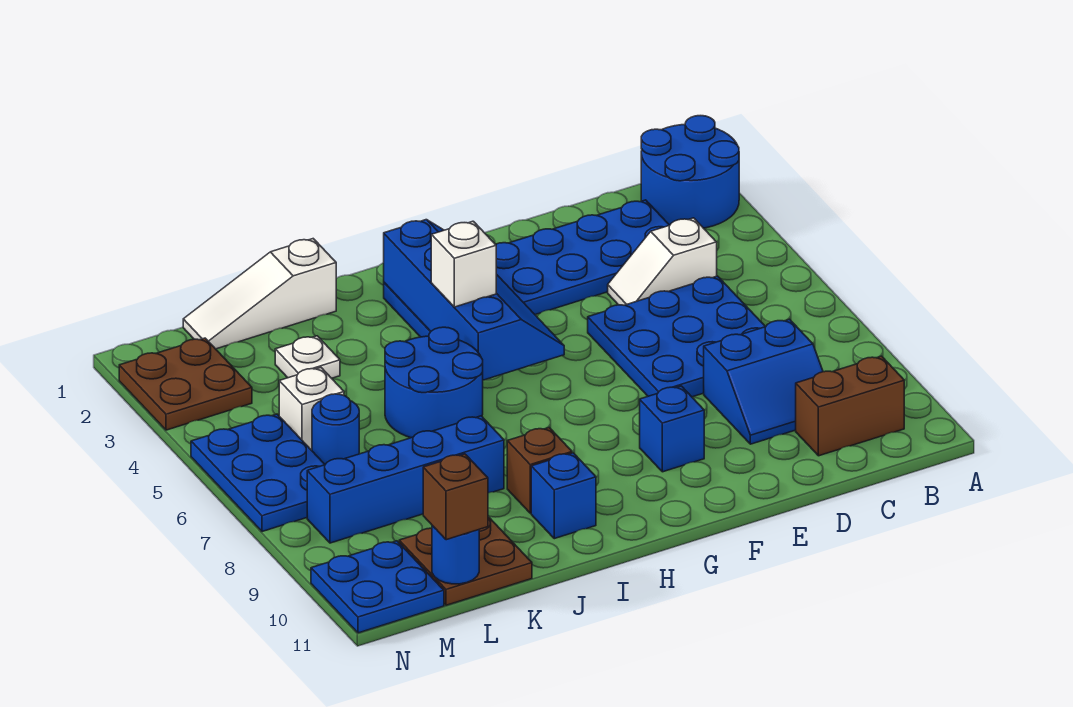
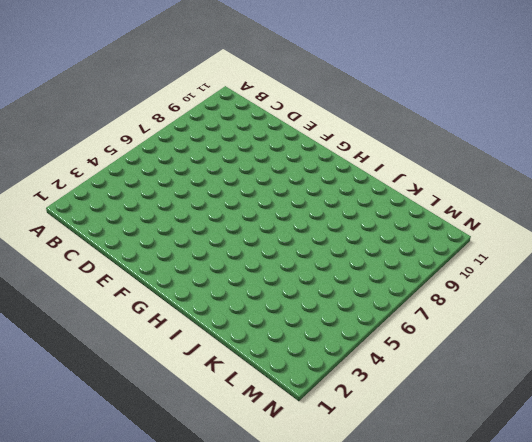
none -> blue 2x2 round brick [641,116,739,228]
none -> brown 1x2 brick [796,356,904,456]
none -> blue 2x6 plate [384,200,669,337]

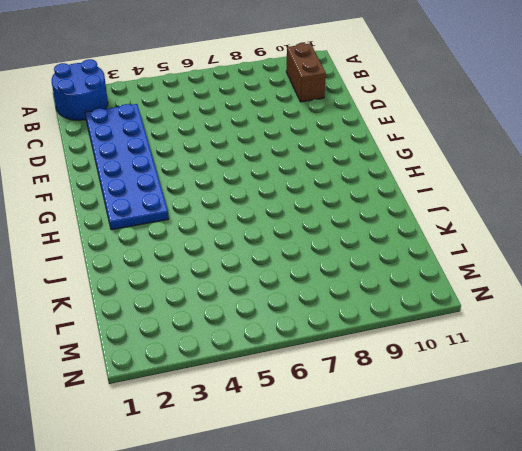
none -> white 1x2 slope [608,218,717,305]
none -> blue 3x3 plate [588,276,765,397]
none -> blue 2x2 slope [704,319,823,444]

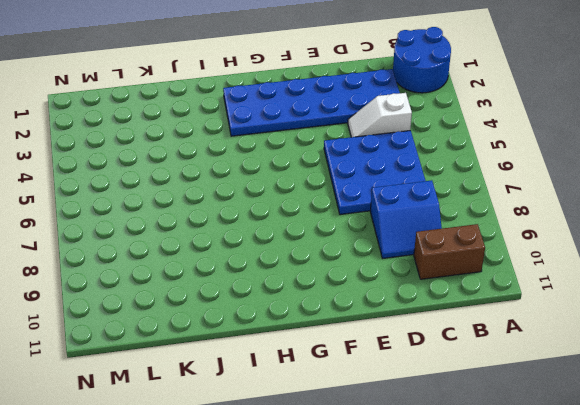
none -> blue 1x1 brick [640,386,704,472]
none -> blue 2x2 round brick [385,327,483,438]
none -> brown 1x1 brick [507,428,572,513]

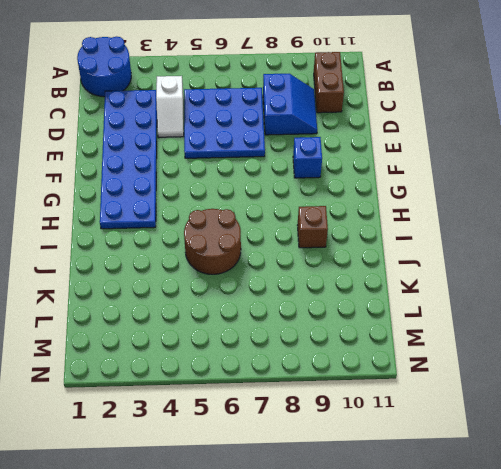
brown 2x2 round brick [184,209,241,274] -> blue 2x2 round brick [385,327,483,438]
none -> blue 1x1 brick [531,453,596,539]
none -> white 1x3 slope [183,239,336,349]
none -> blue 1x4 brick [307,416,504,543]

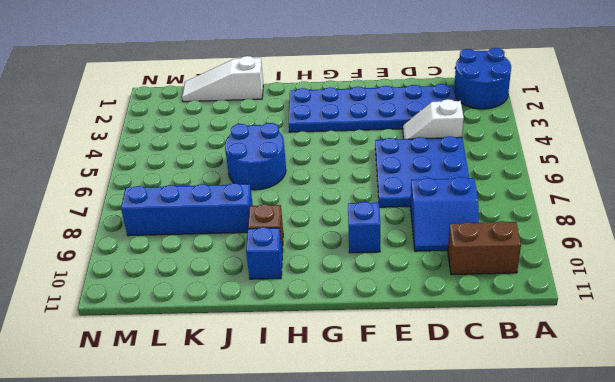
none -> white 1x1 plate [275,336,340,378]
none -> brown 2x2 plate [399,517,532,605]
none -> white 1x1 brick [279,368,344,450]

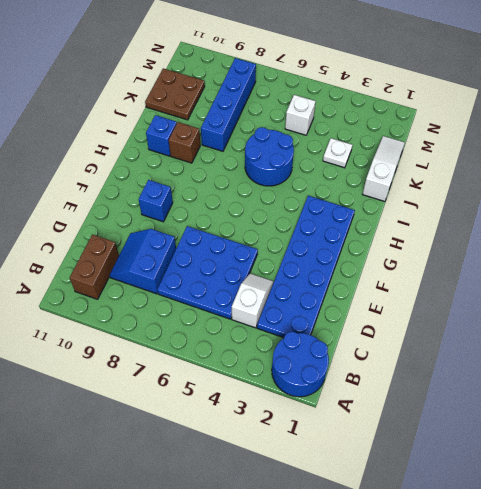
none -> blue 1x1 round brick [312,394,359,464]
none -> brown 2x2 plate [119,338,252,430]
none -> blue 2x3 plate [191,414,325,532]

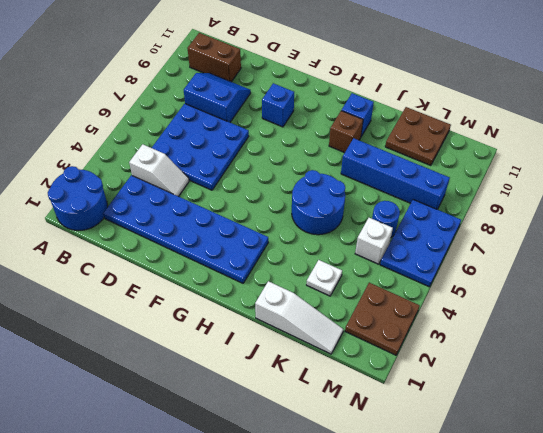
none -> blue 2x2 plate [311,541,444,633]
none -> blue 2x4 slope [384,220,564,380]
none -> blue 1x1 round brick [432,526,479,584]

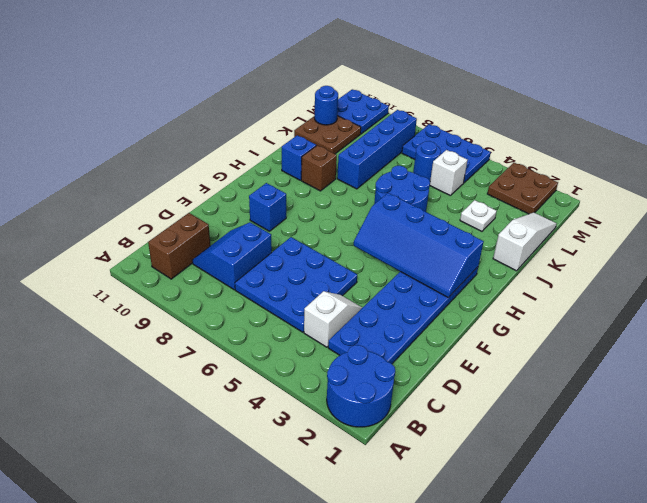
none -> white 1x1 brick [431,221,496,307]
none -> brown 1x1 brick [423,454,488,540]

